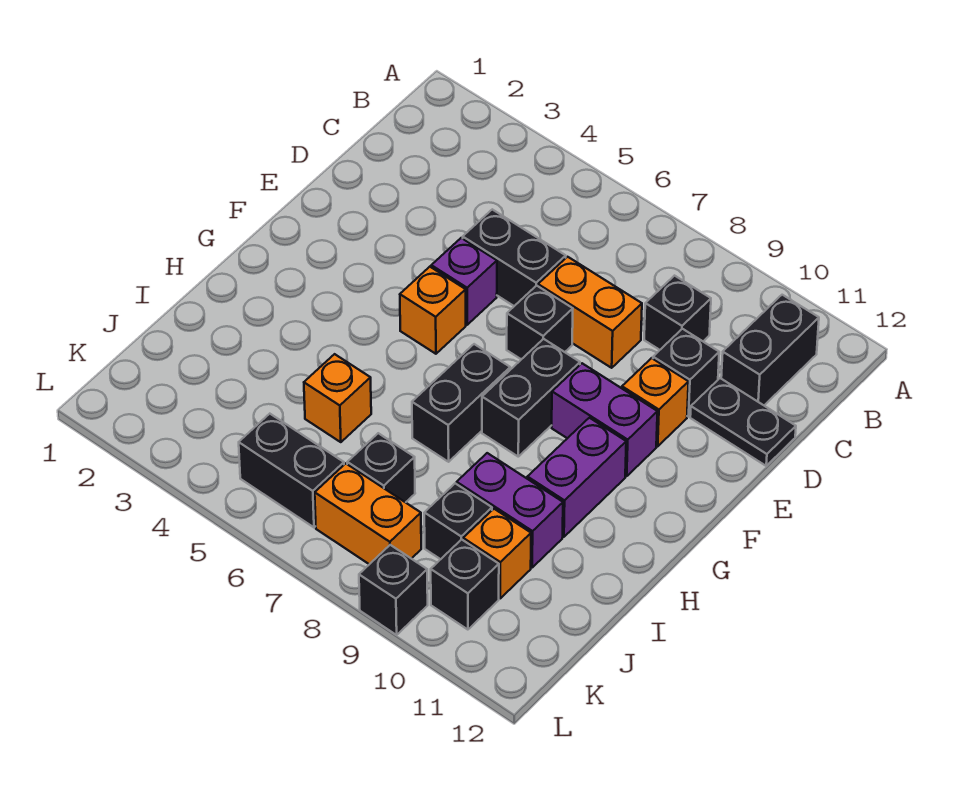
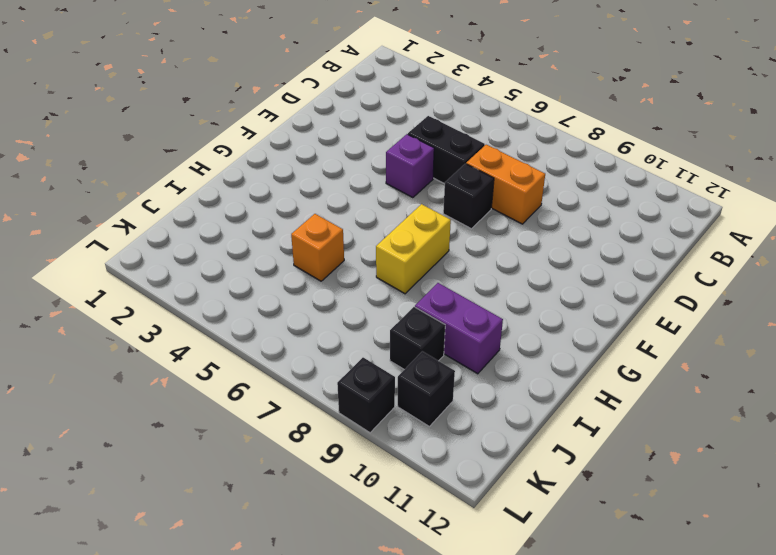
yellow 1x2 brick [376,204,451,294] -> black 1x2 brick [412,344,510,462]
none -> black 1x2 brick [721,295,819,405]
none -> black 1x1 brick [644,276,711,350]
none -> black 1x1 brick [653,329,719,417]

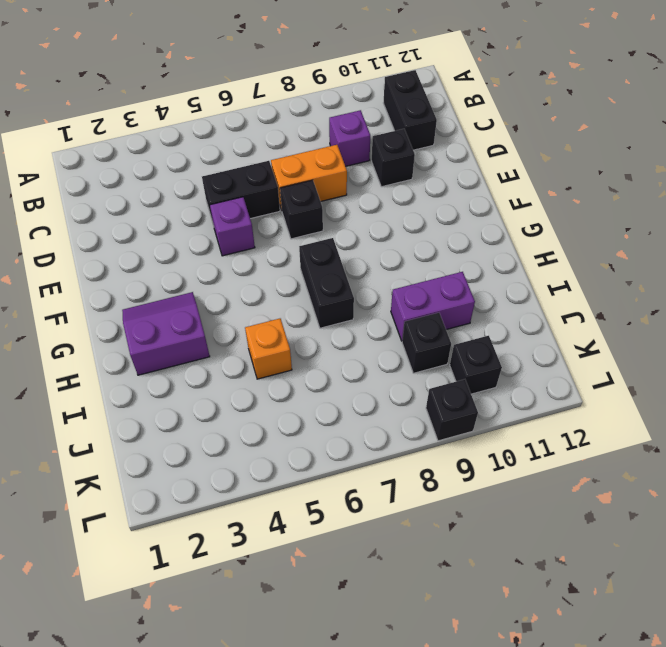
purple 1x1 brick [329,110,370,166] -> black 1x1 brick [644,276,711,350]
purple 2x2 slope [122,292,210,375] -> none
none -> black 1x2 plate [690,378,796,466]
none -> orange 1x1 brick [622,358,688,446]
none -> orange 1x1 brick [400,267,466,354]

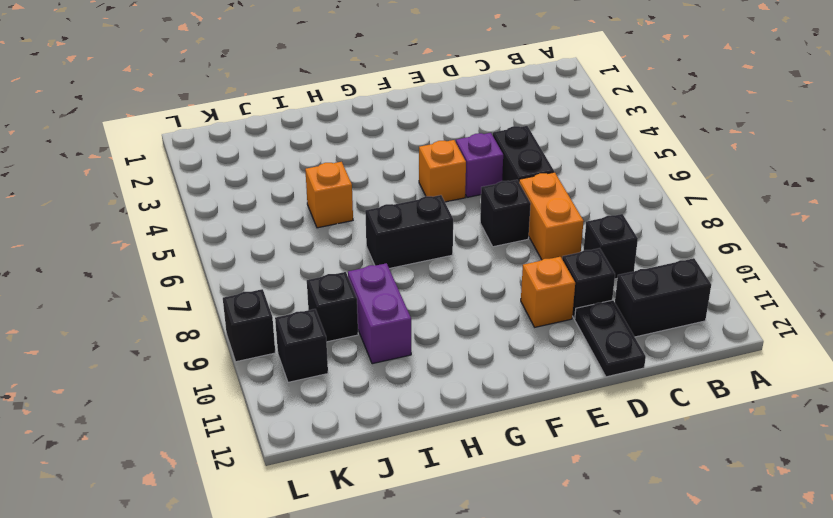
none -> black 1x2 brick [482,339,580,457]
none -> purple 1x2 brick [552,363,658,476]
none -> purple 1x2 brick [527,418,626,537]

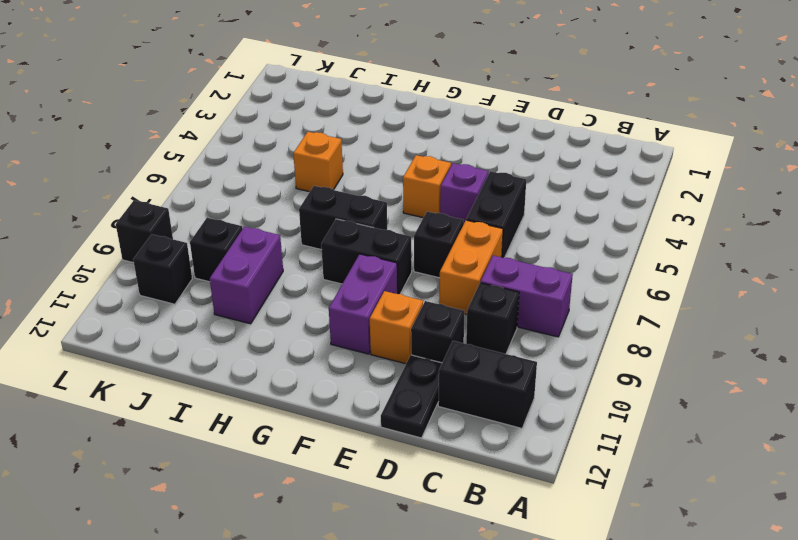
purple 1x2 brick [481,255,573,337] -> purple 1x2 brick moved to [527,418,626,537]
none -> black 1x1 brick [347,433,415,502]
none -> orange 1x1 brick [463,509,531,598]
none -> black 1x2 brick [239,414,344,527]

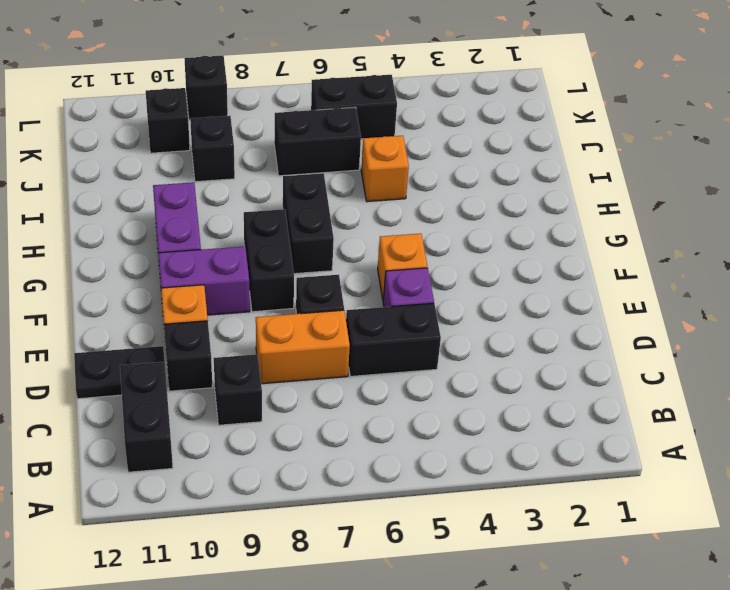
black 1x2 brick [274,107,361,176] -> black 1x1 brick [347,433,415,502]
none -> purple 1x2 brick [457,453,563,567]
none -> orange 1x1 brick [463,509,531,598]
none -> orange 1x2 brick [315,464,421,564]

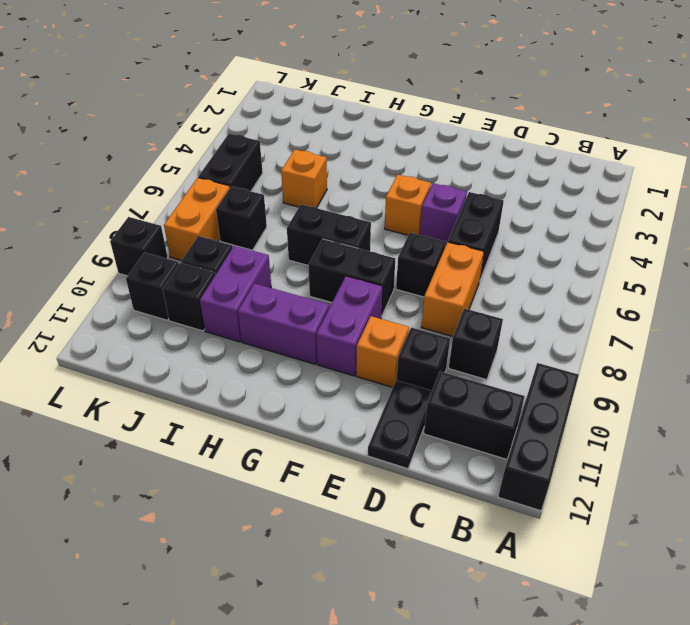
black 1x3 brick [498,363,579,511] -> none
black 1x1 brick [163,263,215,331] -> orange 1x1 brick [463,509,531,598]

